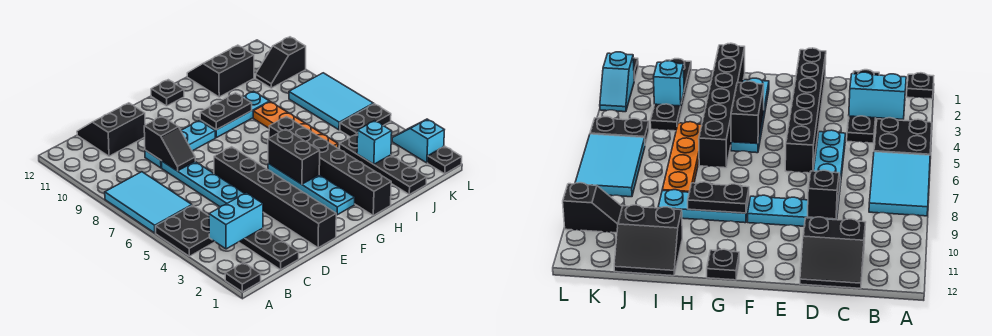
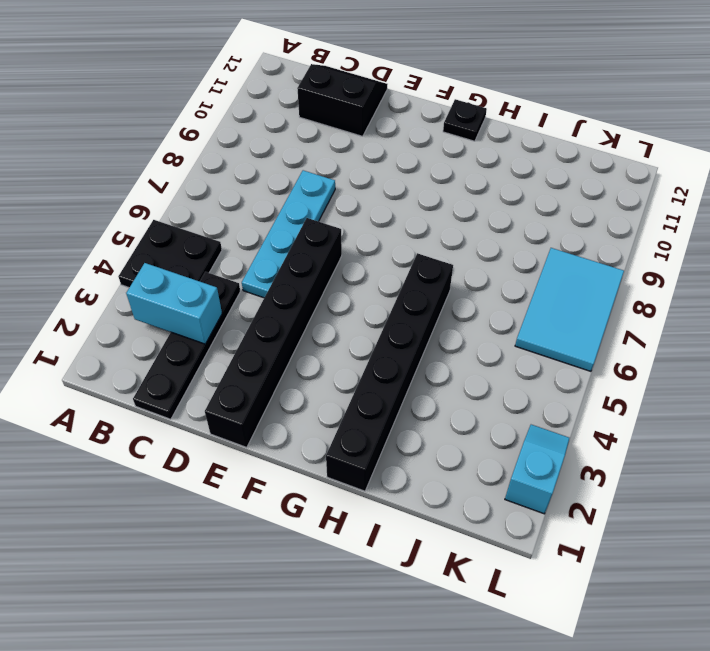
none -> black 1x1 plate [225,262,261,292]
none -> cyan 2x3 tile [105,172,192,233]
none -> cyan 1x3 plate [145,121,215,168]

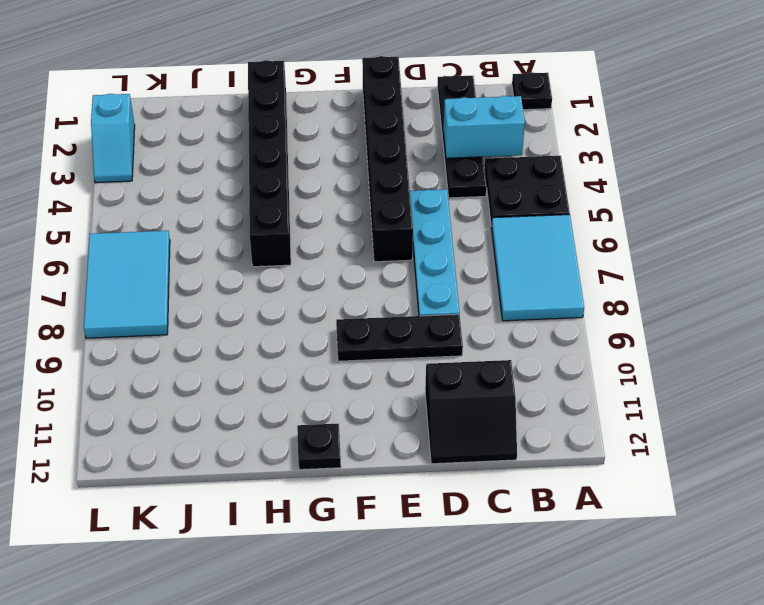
black 1x3 plate [336,314,463,361] -> cyan 1x3 plate [145,121,215,168]
none -> cyan 1x4 plate [268,163,355,215]
none -> cyan 1x3 plate [200,91,270,138]
none -> orange 1x4 plate [253,102,338,148]

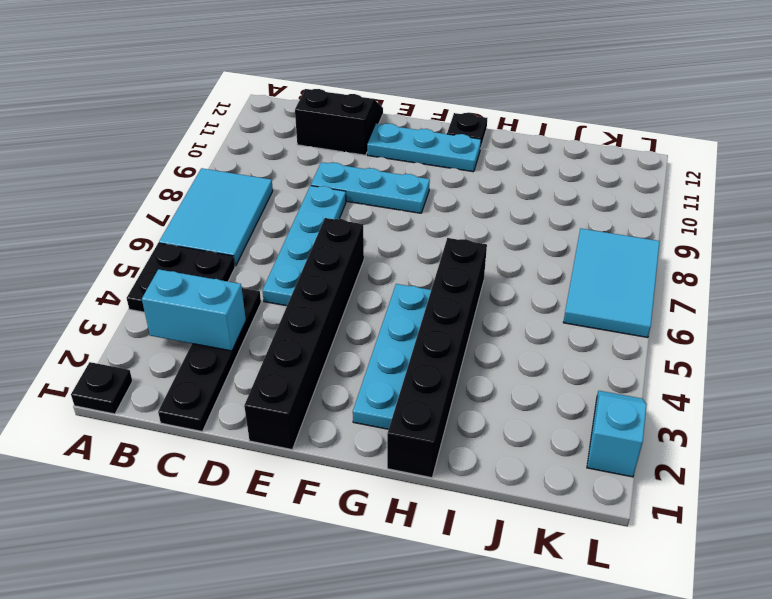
cyan 1x3 plate [367,124,481,172] -> cyan 1x3 plate moved to [200,91,270,138]
none -> orange 1x4 plate [253,102,338,148]
none -> black 2x2 slope [187,45,254,97]
none -> black 1x4 plate [340,134,427,194]

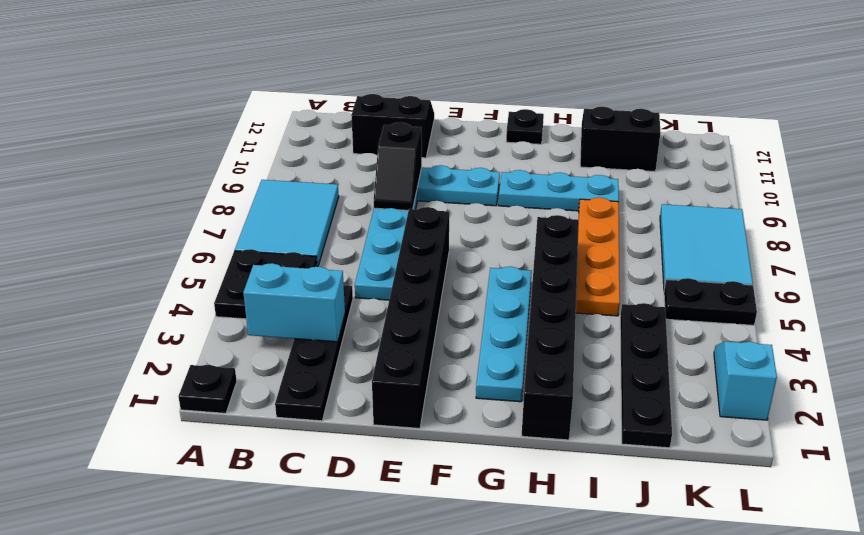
none -> black 1x2 slope [256,37,306,88]
none -> black 1x1 plate [428,146,462,174]
none -> black 1x2 brick [268,129,320,184]

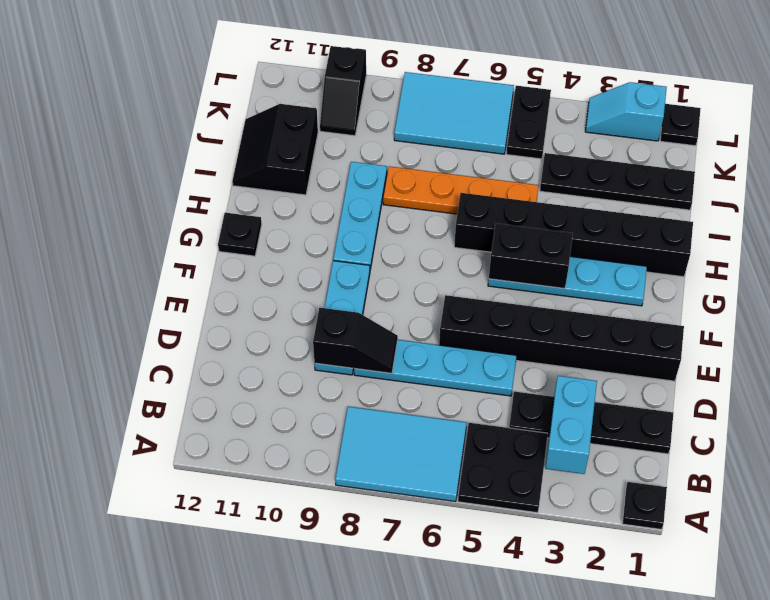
none -> black 2x2 slope [77,103,145,156]
none -> black 1x2 plate [200,93,252,130]
none -> cyan 1x1 brick [357,121,392,164]

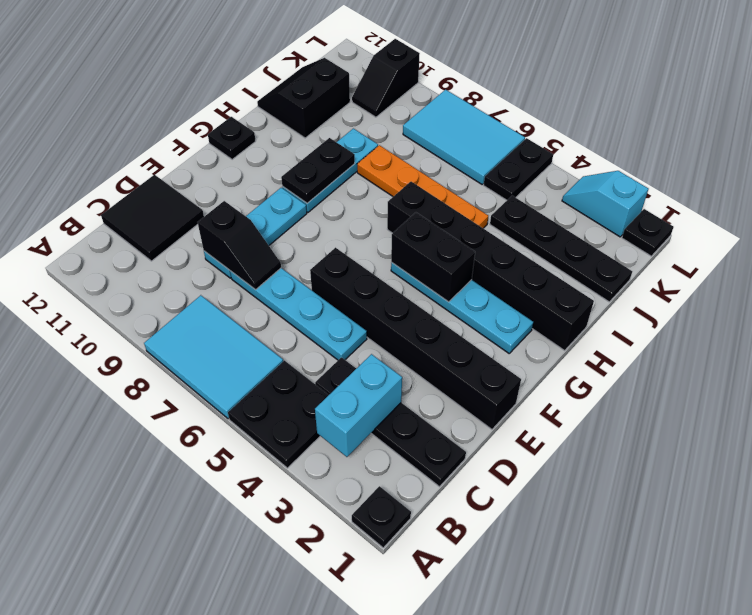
black 2x2 tile [101,175,204,261] -> black 2x2 slope [77,103,145,156]
none -> cyan 1x1 brick [357,121,392,164]

